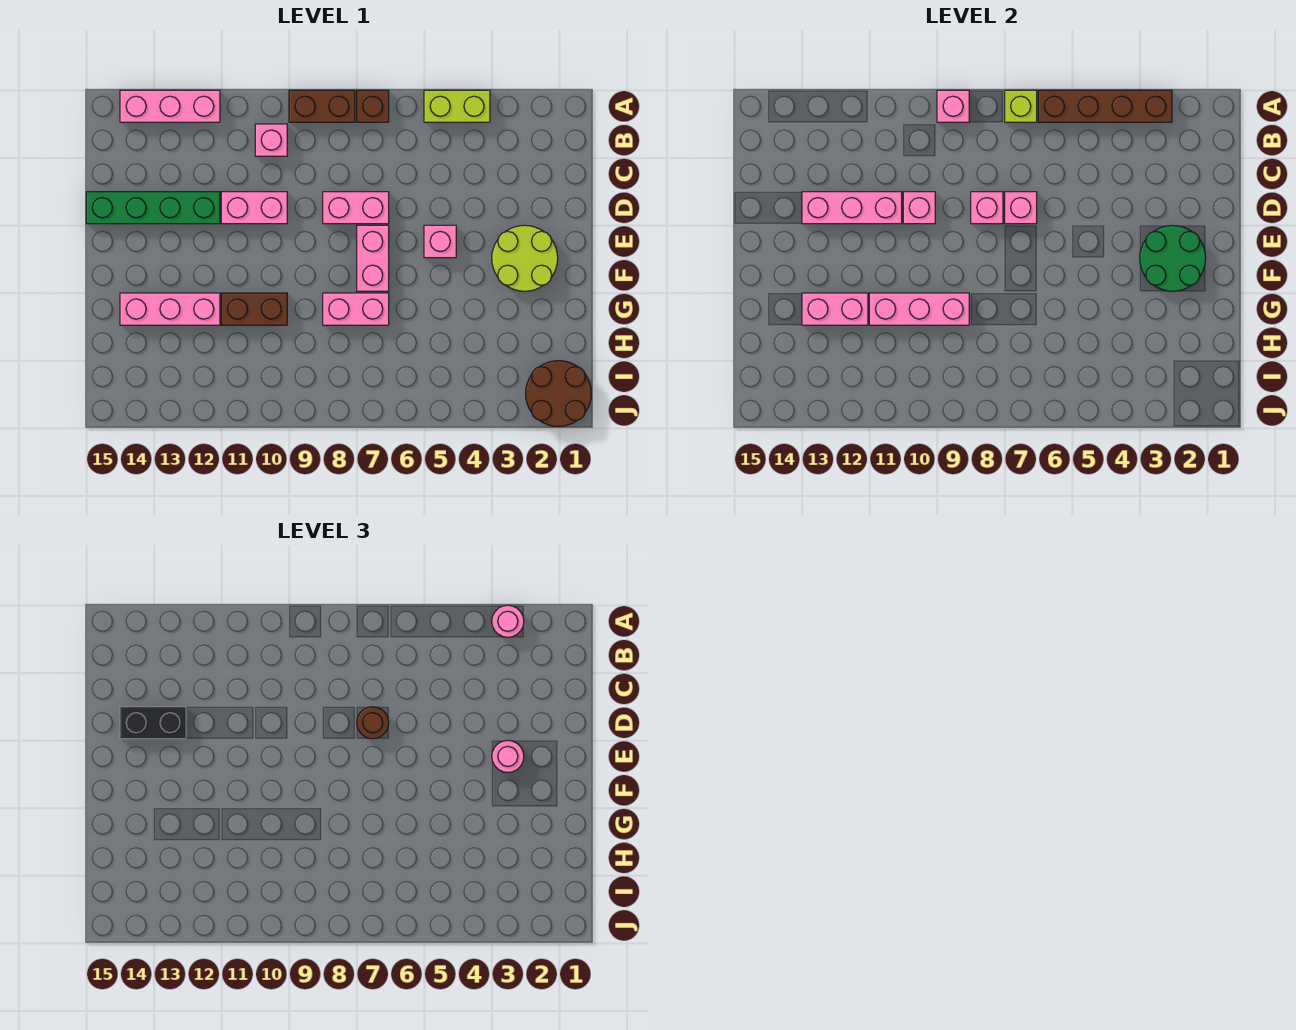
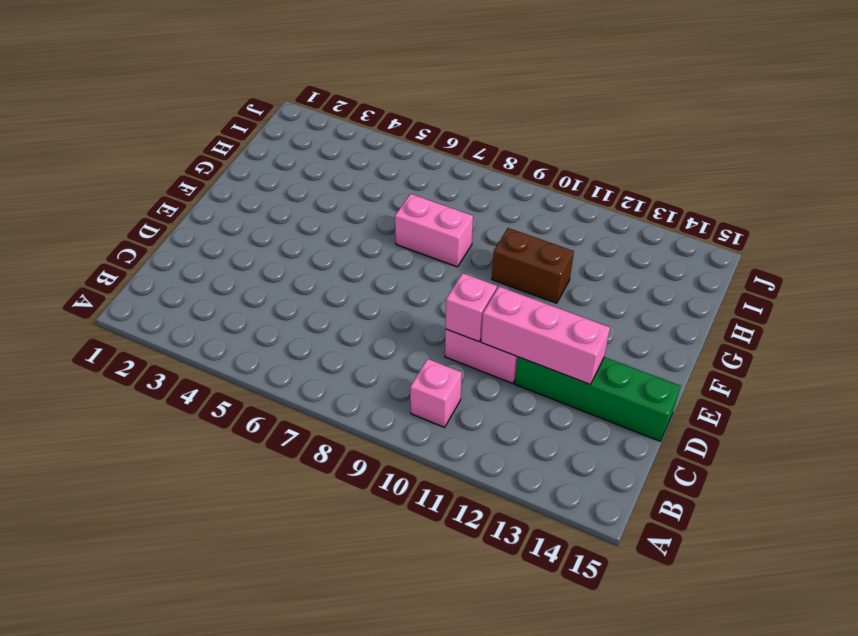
none -> lime 1x2 brick [424,90,490,122]
none -> brown 1x1 brick [357,90,389,122]
none -> brown 1x2 brick [289,90,355,122]

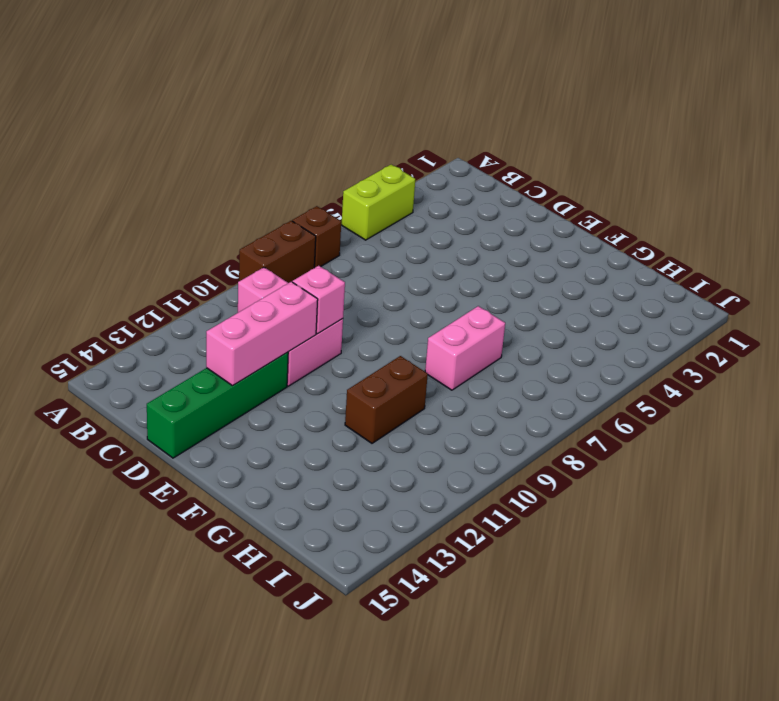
none -> pink 1x3 brick [120,90,220,122]
none -> pink 1x2 brick [323,192,389,224]
none -> lime 2x2 round brick [492,225,558,291]

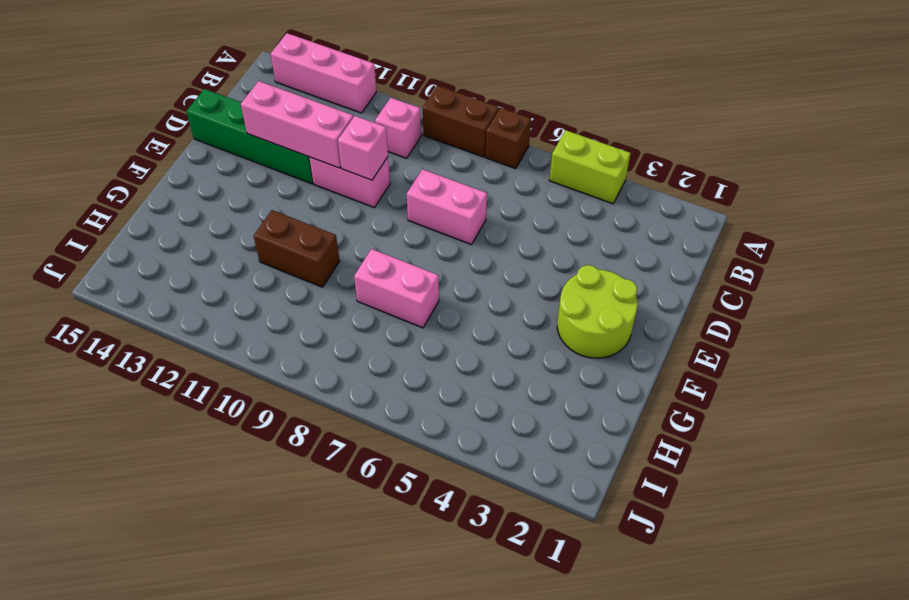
none -> pink 1x1 brick [424,225,456,258]
none -> pink 1x2 brick [357,225,389,291]
none -> pink 1x3 brick [120,293,220,325]

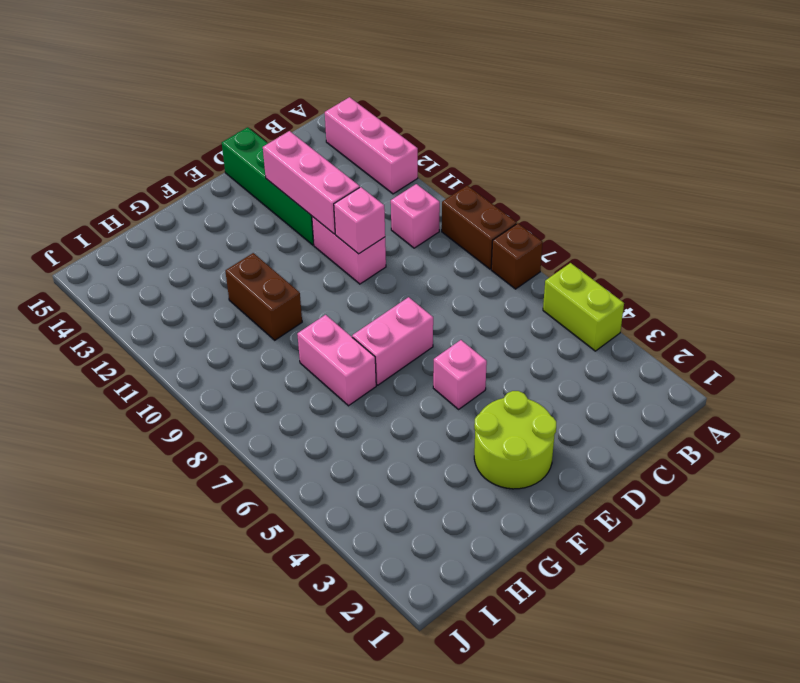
none -> pink 1x2 brick [323,192,389,224]
none -> pink 1x3 brick [120,293,220,325]
none -> brown 2x2 round brick [526,361,591,426]

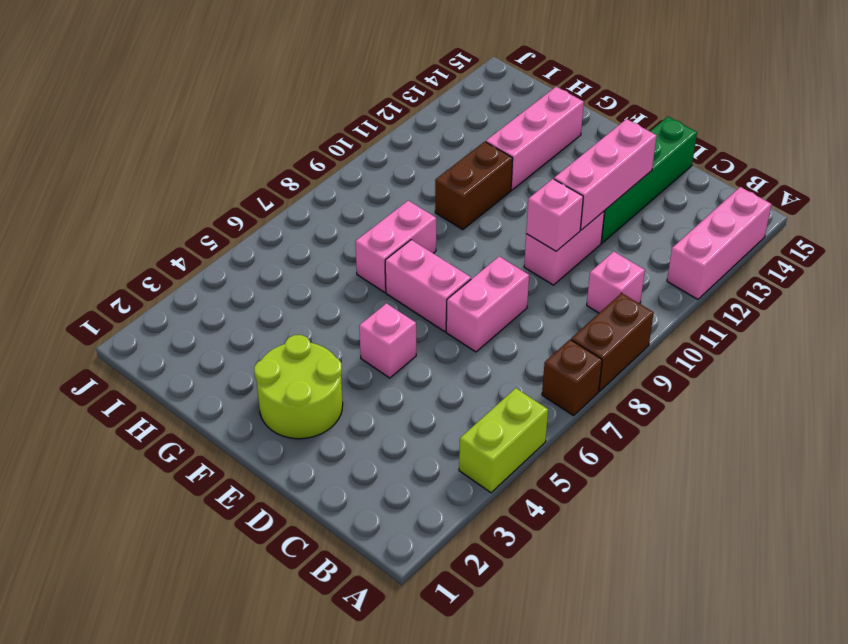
none -> brown 2x2 round brick [526,361,591,426]
none -> brown 1x4 brick [1038,90,1172,122]
none -> lime 1x1 brick [1005,90,1037,122]

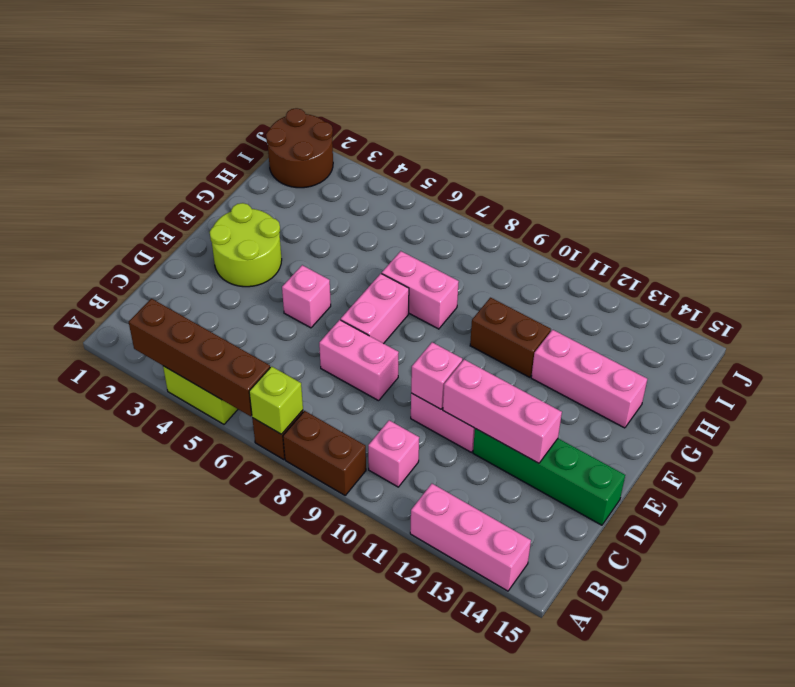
none -> pink 1x1 brick [937,90,969,122]
none -> pink 1x1 brick [1005,192,1037,224]
none -> pink 1x1 brick [971,192,1003,224]

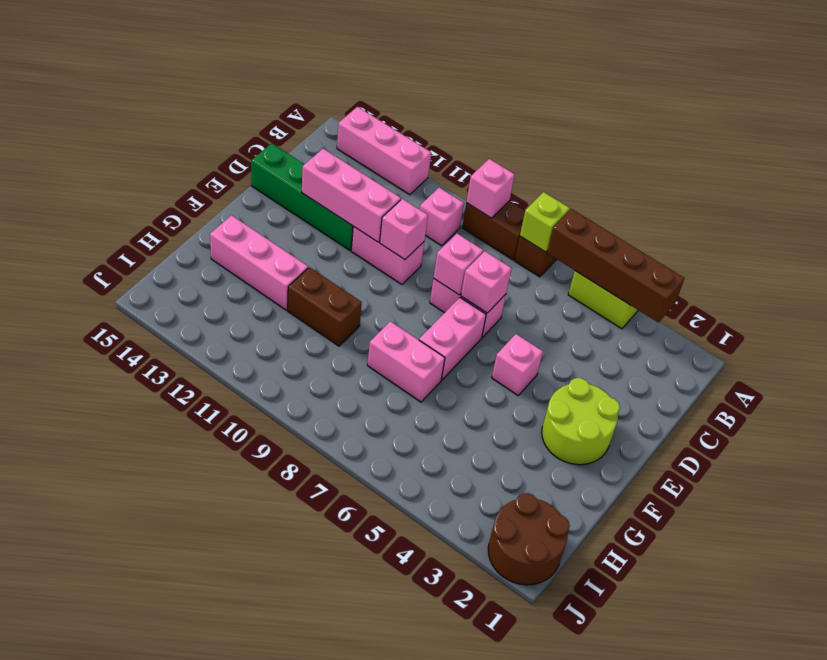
none -> green 2x2 round brick [1140,225,1206,291]
none -> pink 1x3 brick [869,293,969,325]
none -> pink 1x2 brick [802,293,868,325]

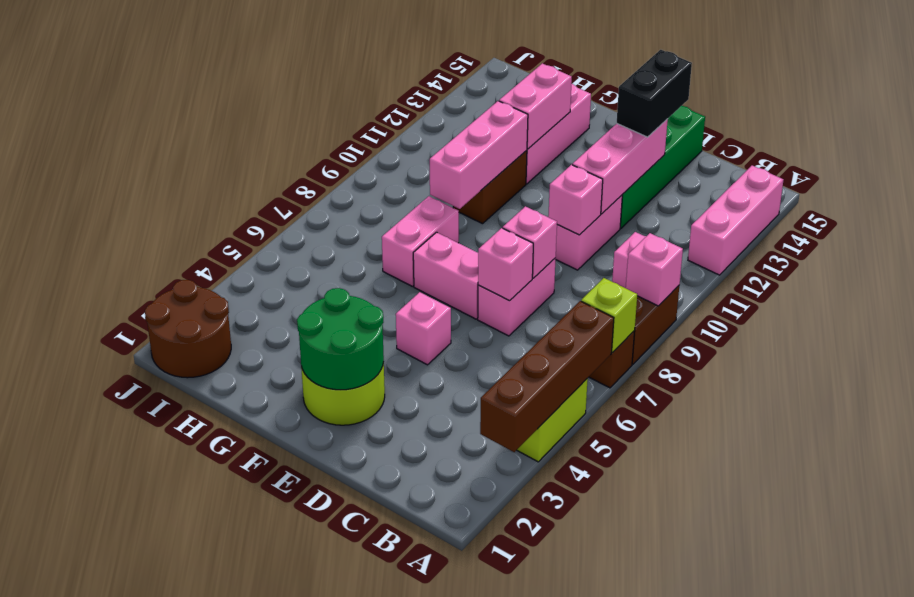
none -> pink 1x1 round brick [492,605,524,637]
none -> brown 1x1 round brick [357,707,389,739]
none -> pink 1x1 round brick [492,740,524,773]

